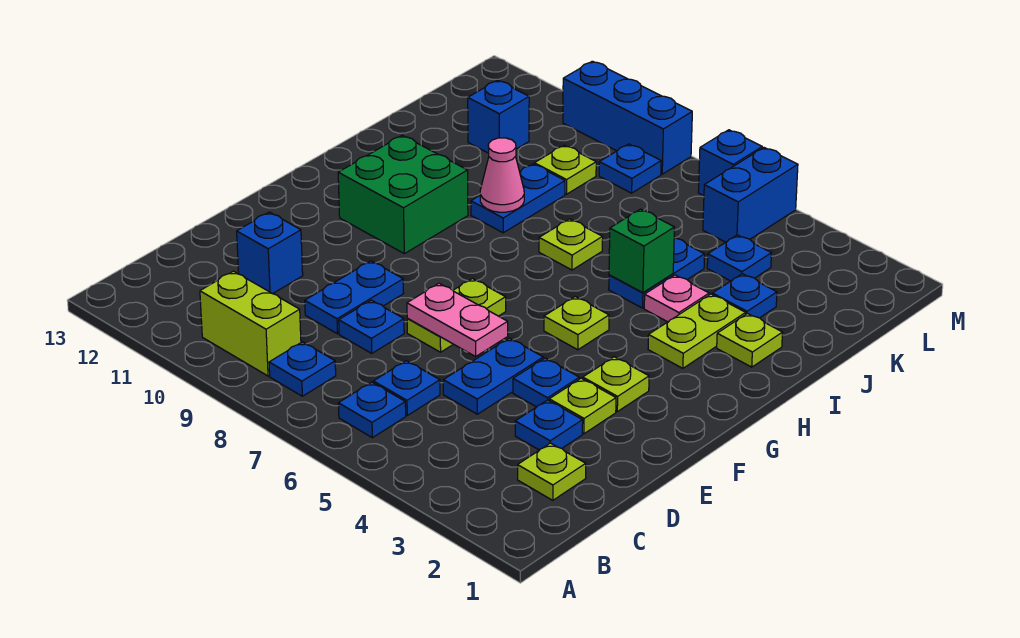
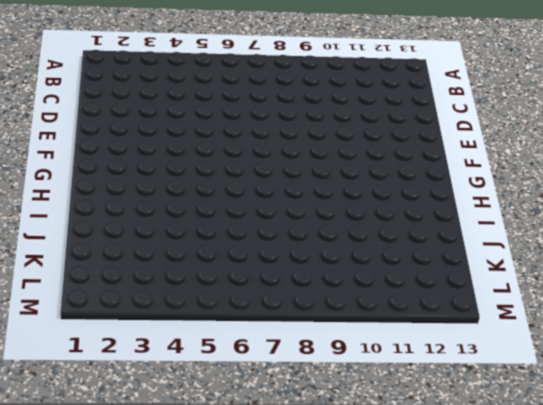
none -> blue 1x1 plate [338,382,406,438]
none -> blue 1x1 plate [269,342,336,396]
none -> lime 1x2 brick [200,271,301,376]
none -> lime 1x1 plate [518,443,586,500]

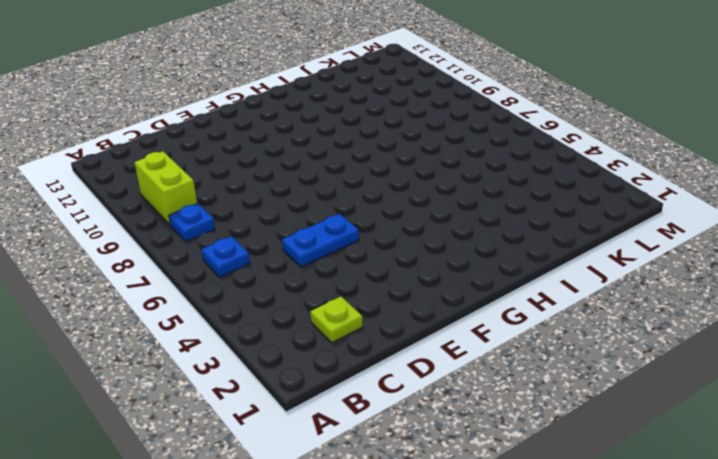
none -> blue 1x1 plate [373,361,440,415]
none -> blue 1x1 plate [515,400,583,450]
none -> blue 1x1 plate [339,300,404,353]
none -> blue 1x2 plate [305,261,404,334]

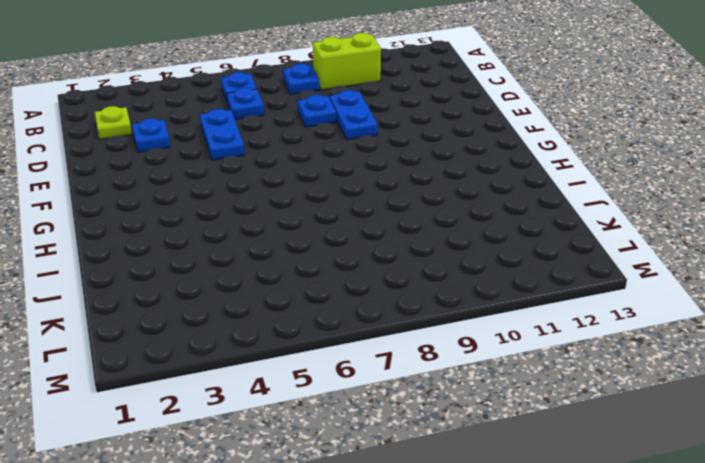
none -> blue 1x1 brick [237,212,303,294]
none -> lime 1x1 plate [549,378,616,434]
none -> blue 1x1 plate [513,358,579,407]
none -> lime 1x2 plate [407,279,506,352]

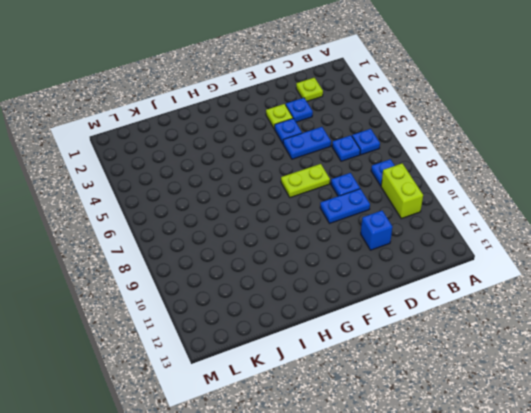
none -> lime 1x1 plate [583,357,649,412]
none -> lime 1x1 plate [544,297,609,350]
none -> green 2x2 brick [338,135,468,254]
none -> lime 1x2 plate [648,294,746,368]

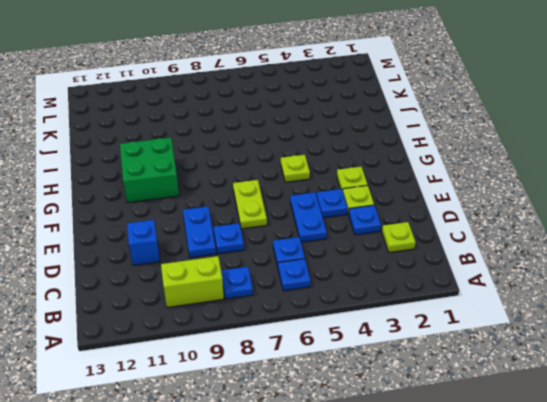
none -> lime 1x2 plate [648,294,746,368]
none -> lime 1x1 plate [717,314,783,367]
none -> pink 1x1 plate [644,275,709,322]
none -> blue 1x2 plate [609,238,705,308]

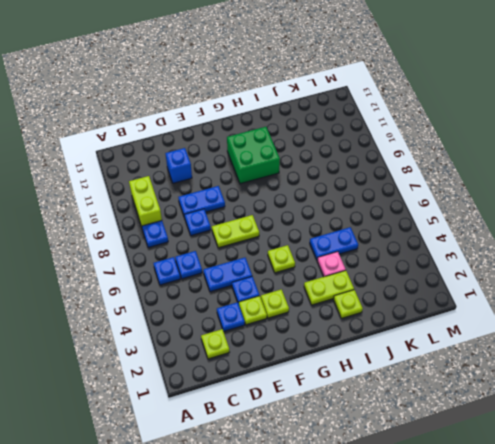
none -> lime 1x1 plate [539,219,603,270]
none -> blue 1x2 plate [471,164,565,233]
none -> blue 1x1 plate [712,274,777,318]
none -> blue 1x1 plate [707,235,771,281]

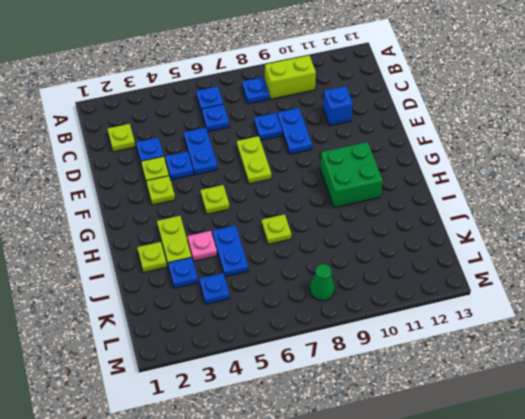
green 1x1 cone [310,264,335,301] -> blue 1x1 plate [599,144,661,193]
none -> blue 1x2 plate [471,164,565,233]
none -> lime 1x1 plate [534,145,596,194]
none -> blue 1x1 brick [468,80,529,153]
none -> blue 1x2 brick [703,148,798,242]

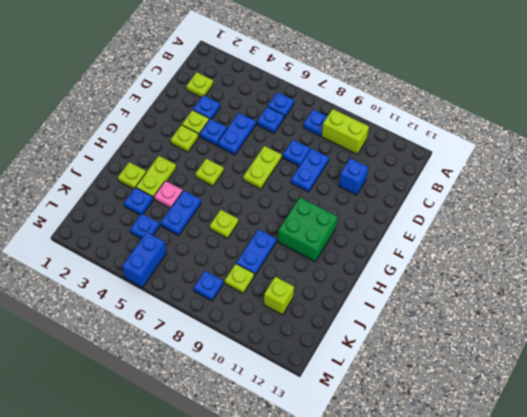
lime 1x1 brick [264,277,294,315] -> blue 1x1 brick [468,80,529,153]
none -> blue 1x1 brick [698,130,762,196]
none -> blue 1x3 brick [563,61,692,174]
none -> pink 1x2 plate [407,283,508,356]
none -> green 1x1 brick [609,209,675,293]

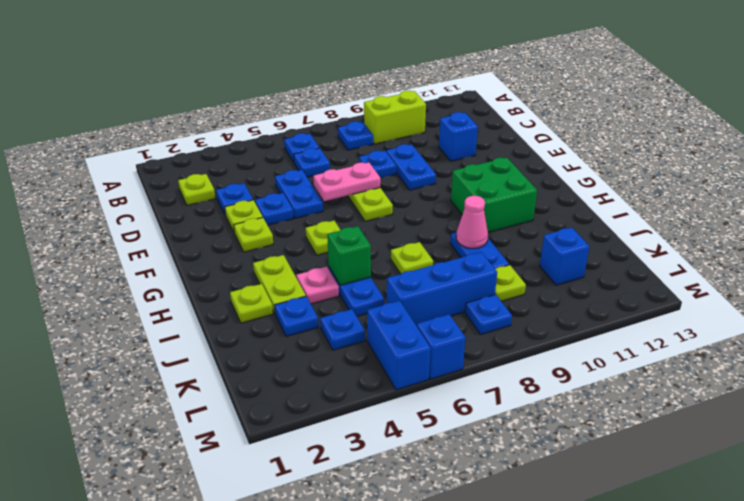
blue 1x3 brick [387,252,497,326] -> blue 1x3 brick moved to [563,61,692,174]

